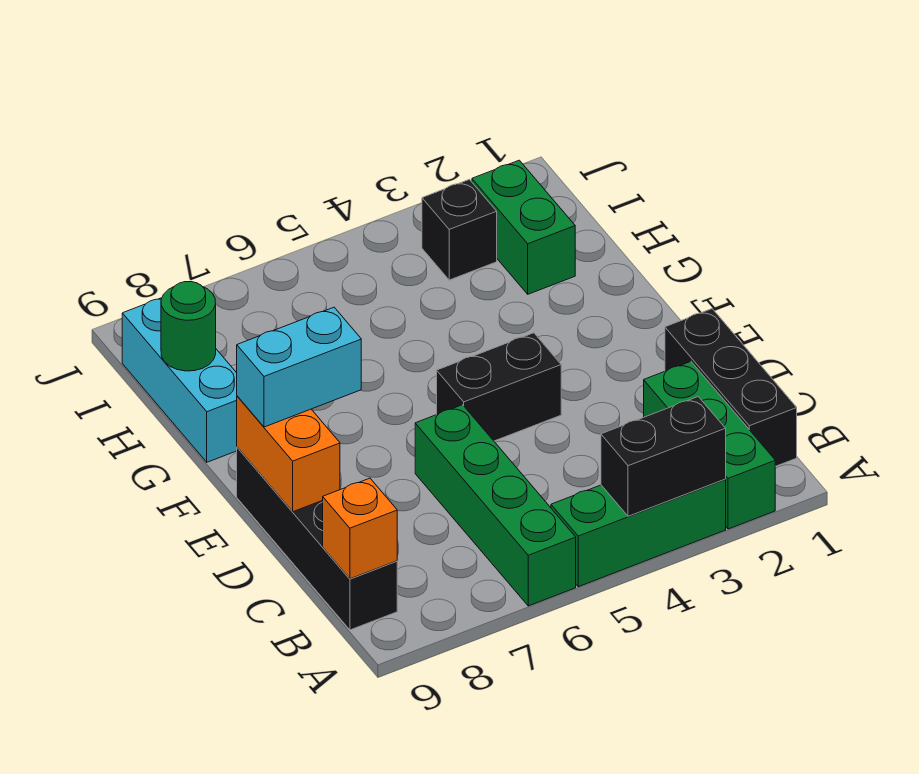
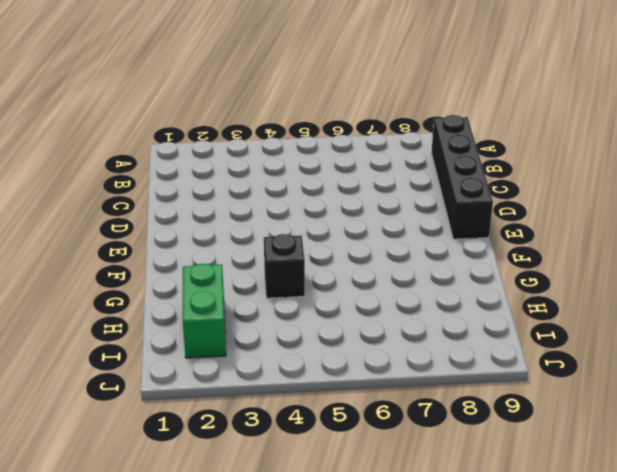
black 1x1 brick [264,234,305,298] -> black 1x1 brick moved to [422,179,497,280]
none -> green 1x3 brick [644,362,775,529]
none -> green 1x3 brick [551,479,726,587]
none -> green 1x4 brick [415,405,576,606]

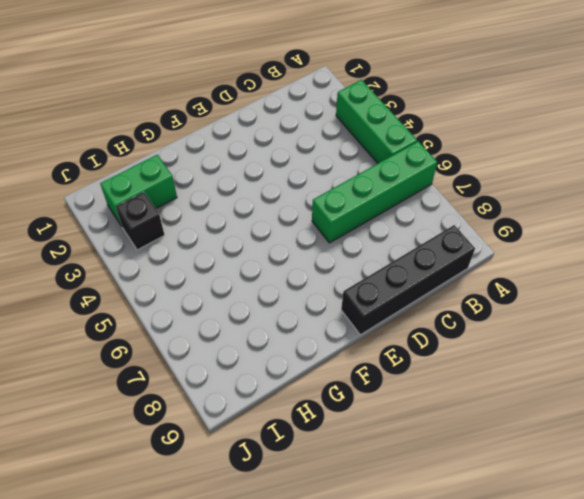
none -> green 1x3 brick [644,362,775,529]
none -> black 1x3 brick [665,309,797,466]
none -> black 1x2 brick [437,333,561,441]

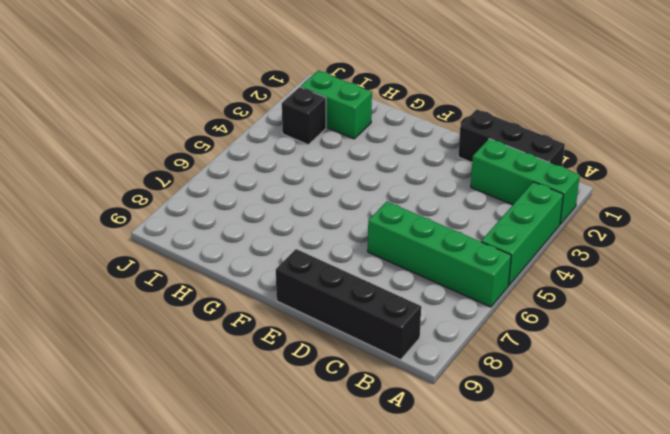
none -> black 1x2 brick [437,333,561,441]
none -> cyan 1x3 brick [122,298,237,462]
none -> black 1x2 brick [601,397,726,516]

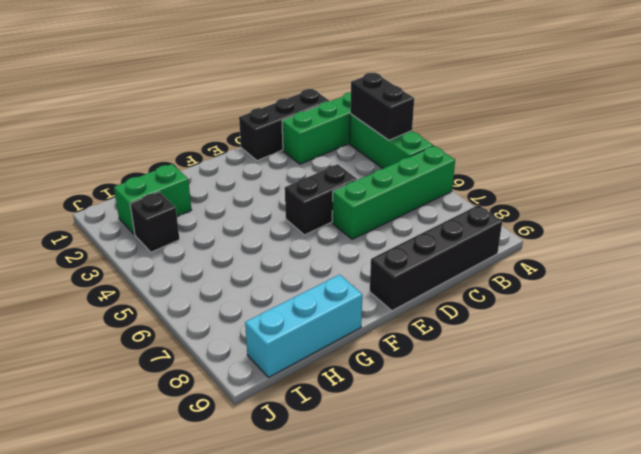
black 1x2 brick [285,164,357,235] -> black 1x2 brick turned to [437,333,561,441]
none -> orange 1x1 brick [323,478,397,579]
none -> orange 1x2 brick [237,396,340,512]
none -> green 1x1 round brick [161,282,216,371]

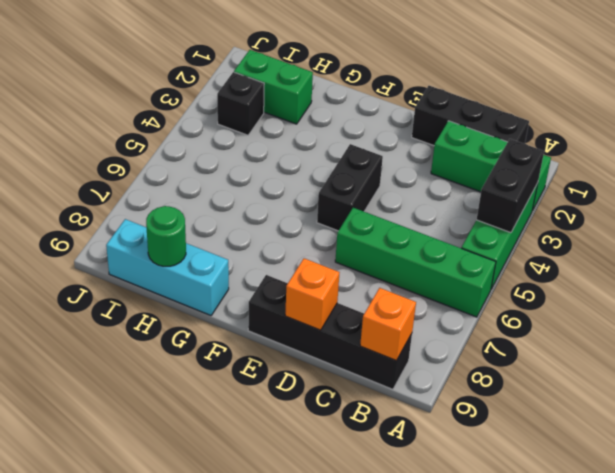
orange 1x1 brick [285,258,340,330] -> orange 1x2 brick [237,396,340,512]
none -> cyan 1x2 brick [237,307,361,427]

